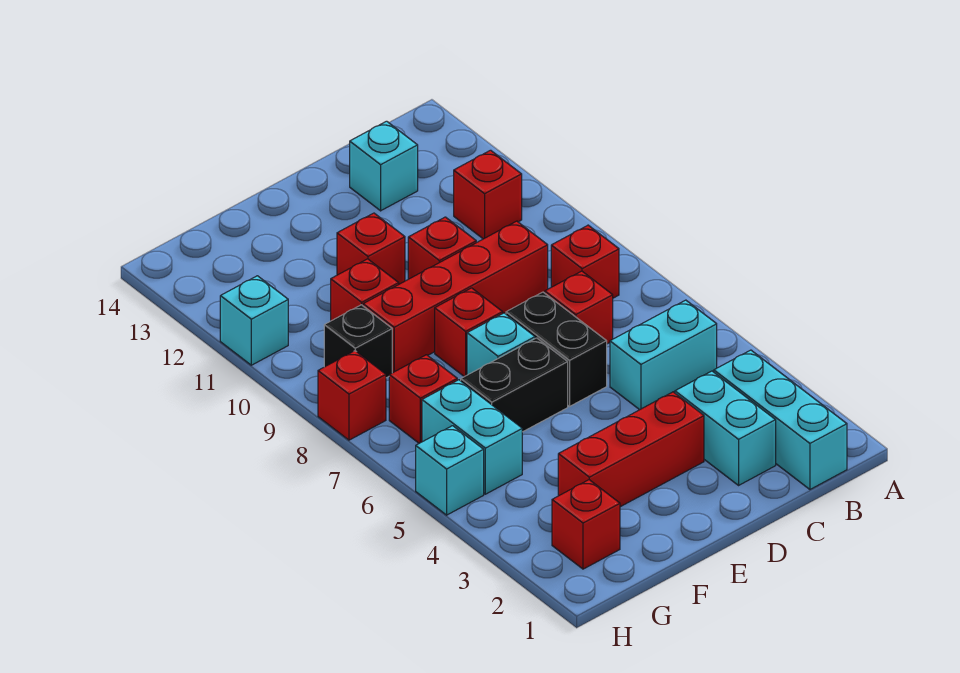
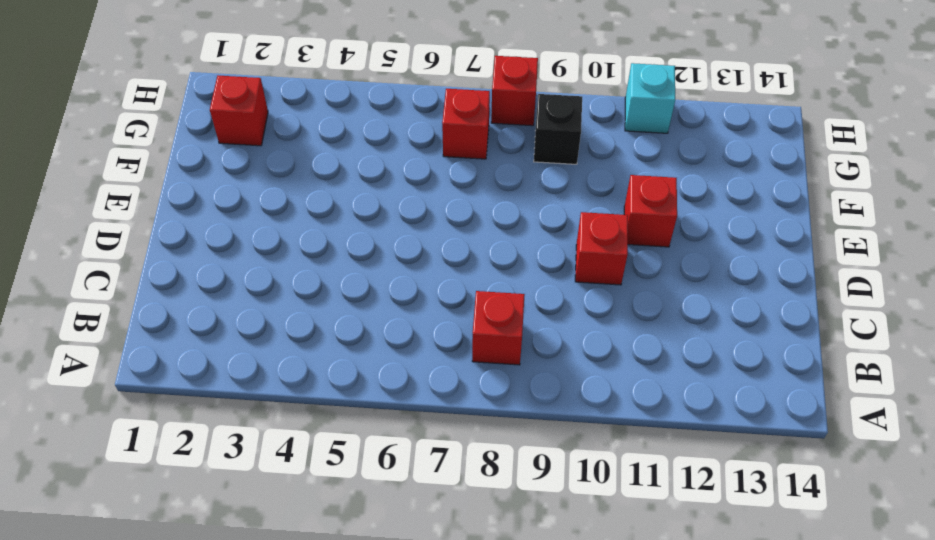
none -> cyan 1x3 brick [714,350,847,489]
none -> cyan 1x2 brick [610,300,717,410]
none -> red 1x1 brick [454,150,522,239]

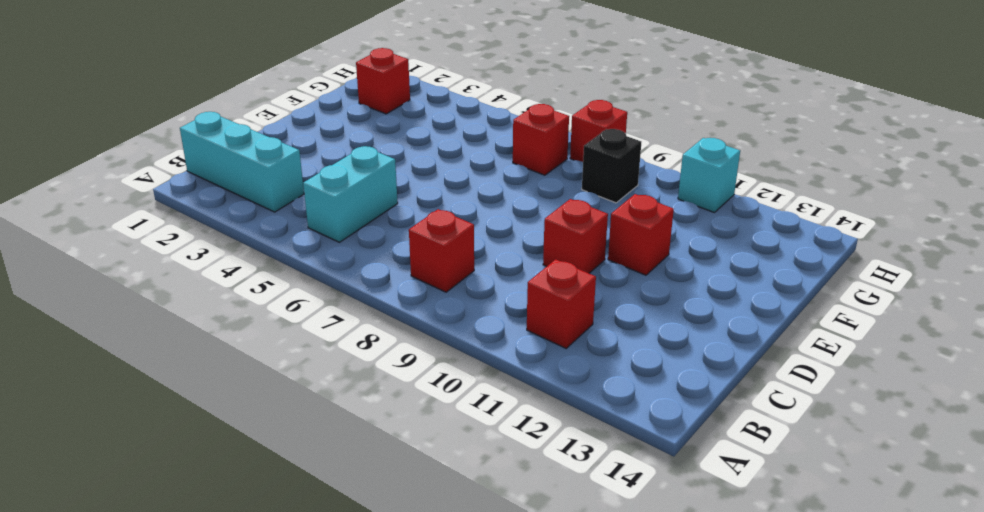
none -> cyan 1x2 brick [675,371,776,485]
none -> red 1x1 brick [545,271,613,344]
none -> red 1x4 brick [363,221,548,373]

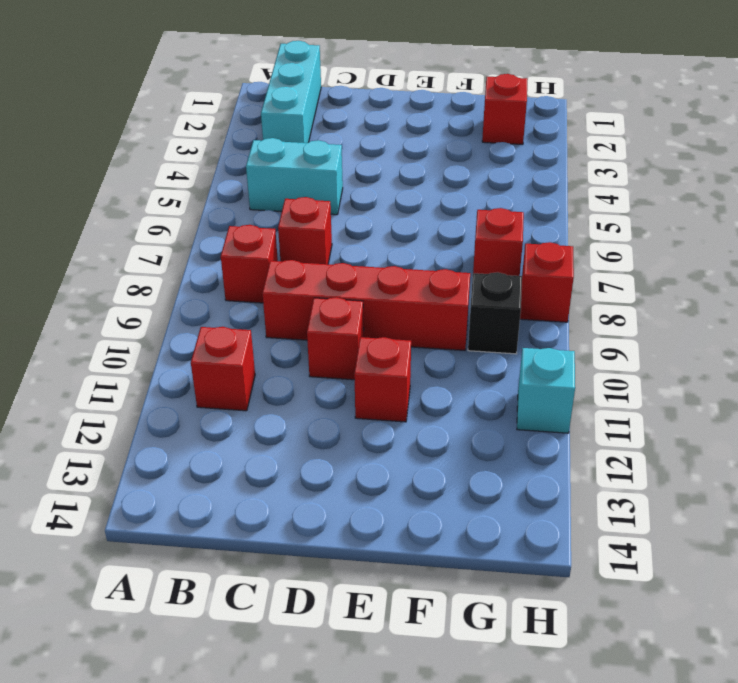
none -> cyan 1x2 brick [675,371,776,485]
none -> cyan 1x1 brick [350,121,418,211]
none -> red 1x3 brick [558,392,704,507]

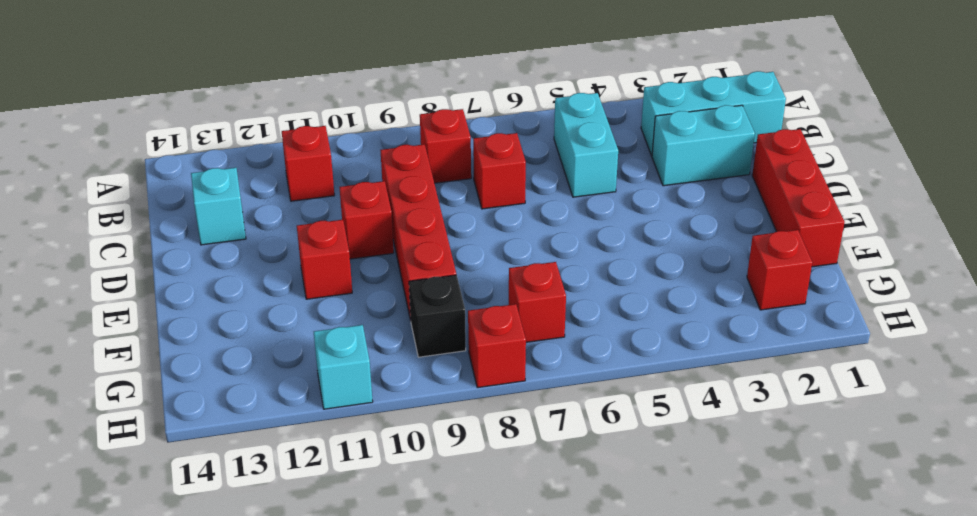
red 1x3 brick [752,129,845,267] -> red 1x3 brick moved to [558,392,704,507]
none -> black 1x2 brick [506,292,607,406]
none -> black 1x2 brick [461,338,568,432]
none -> cyan 1x1 brick [467,313,535,375]

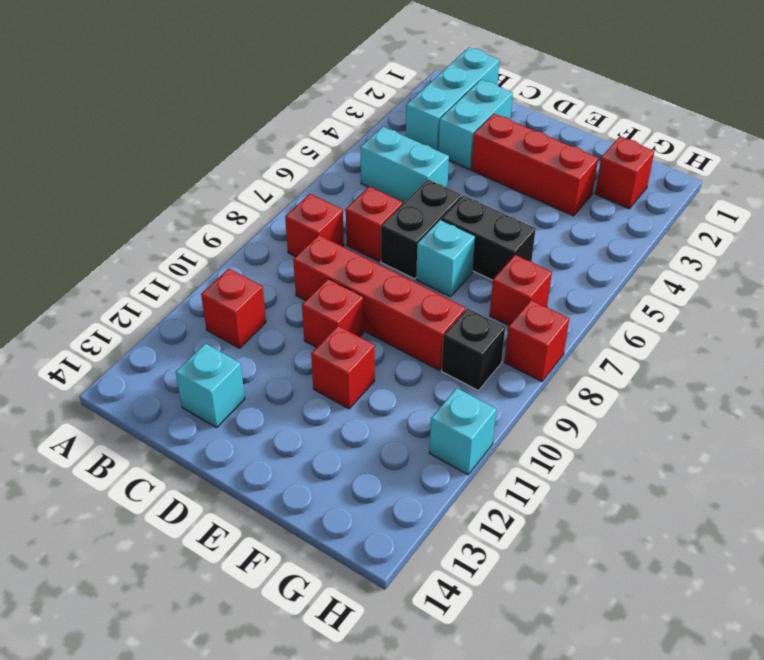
none -> red 1x1 brick [435,288,503,377]
none -> red 1x1 brick [331,259,399,321]
none -> cyan 1x2 brick [422,380,522,494]

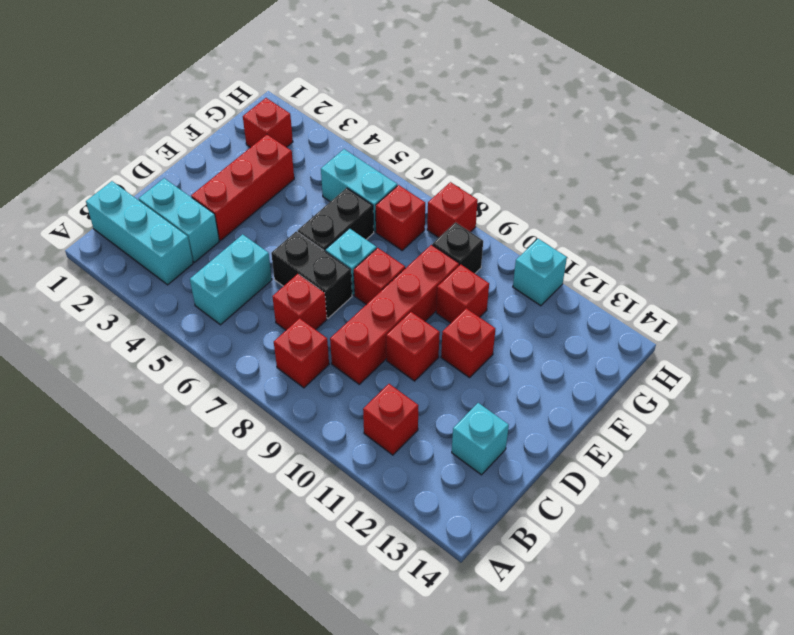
none -> cyan 1x1 brick [416,426,484,515]

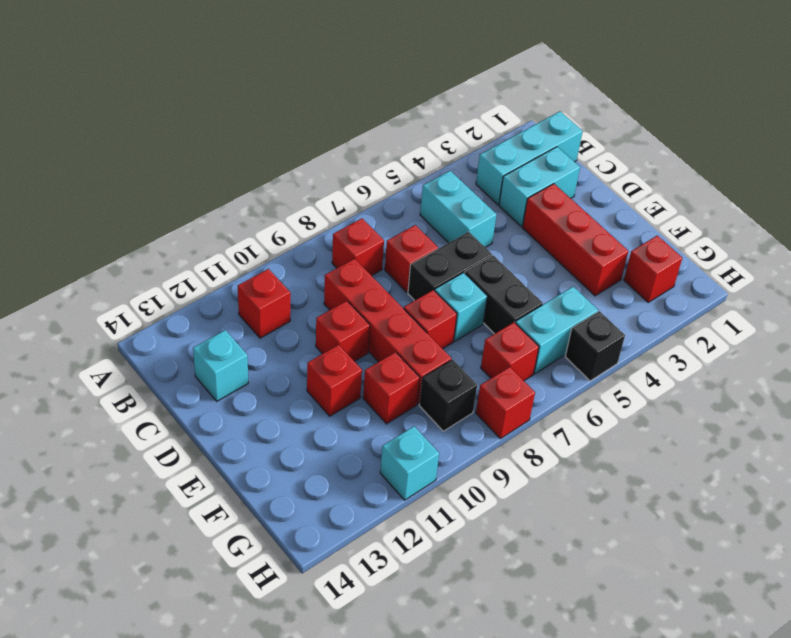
black 1x1 brick [565,311,625,381] -> cyan 1x1 brick [416,426,484,515]

